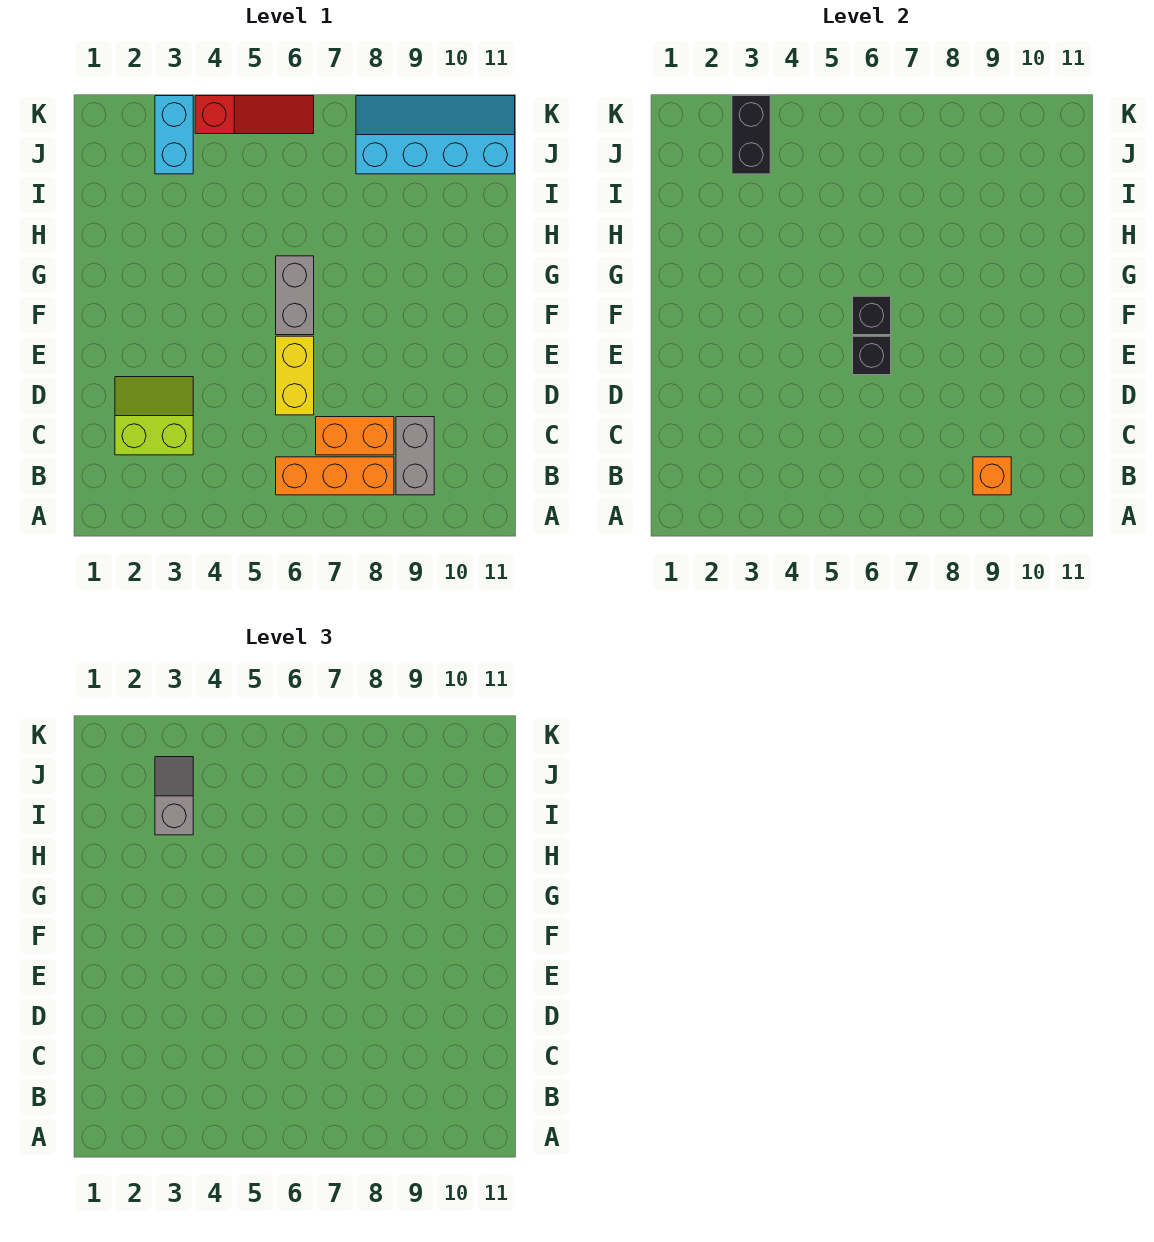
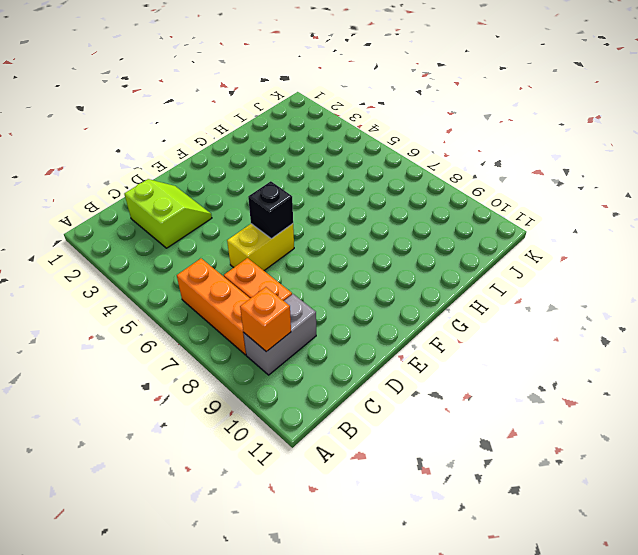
none -> grey 1x2 brick [276,256,314,335]
none -> cyan 1x2 brick [155,96,193,174]
none -> cyan 2x4 slope [356,96,515,174]

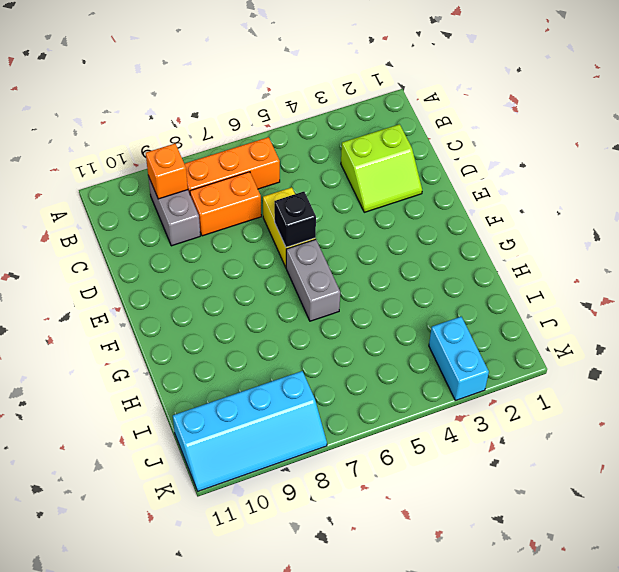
none -> red 1x3 slope [195,96,314,134]
none -> black 1x1 brick [853,296,891,335]
none -> black 1x2 brick [732,96,770,174]

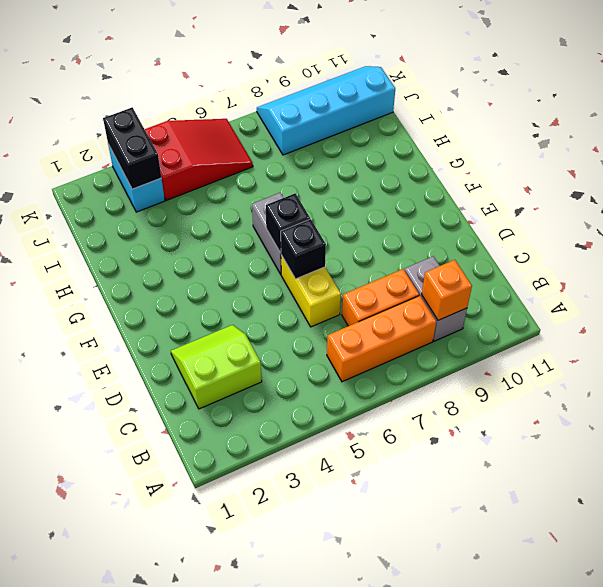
red 2x3 slope [145,119,253,200] -> red 1x3 slope [195,96,314,134]
none -> grey 1x2 slope [155,757,193,835]

